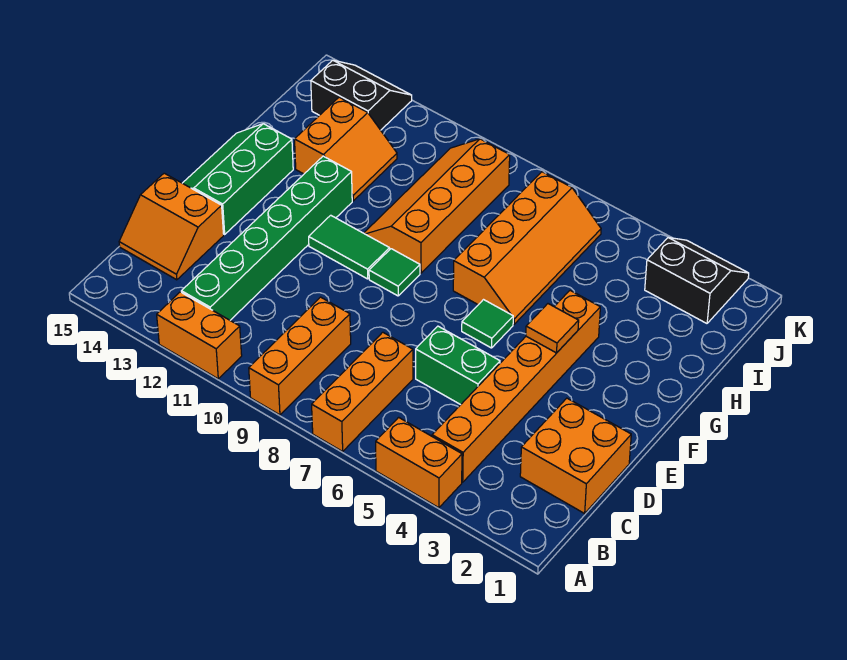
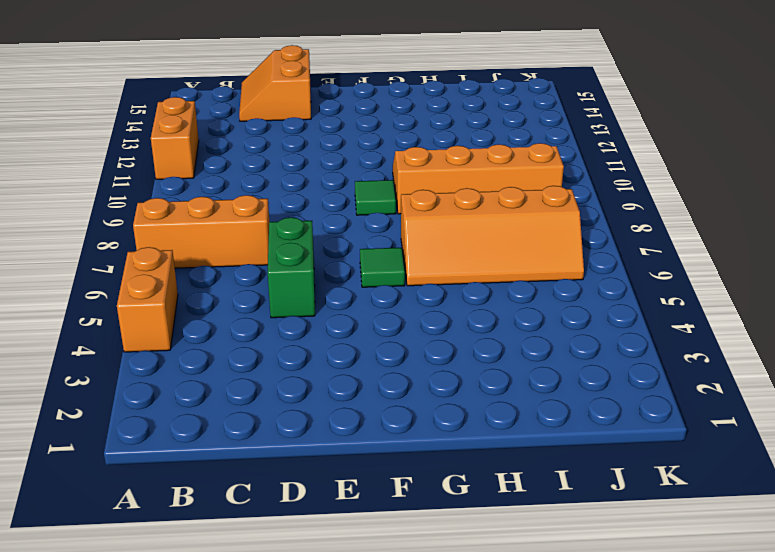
none -> orange 1x3 brick [249,297,351,415]
none -> orange 1x6 brick [432,290,600,482]
none -> green 1x6 brick [181,156,352,320]

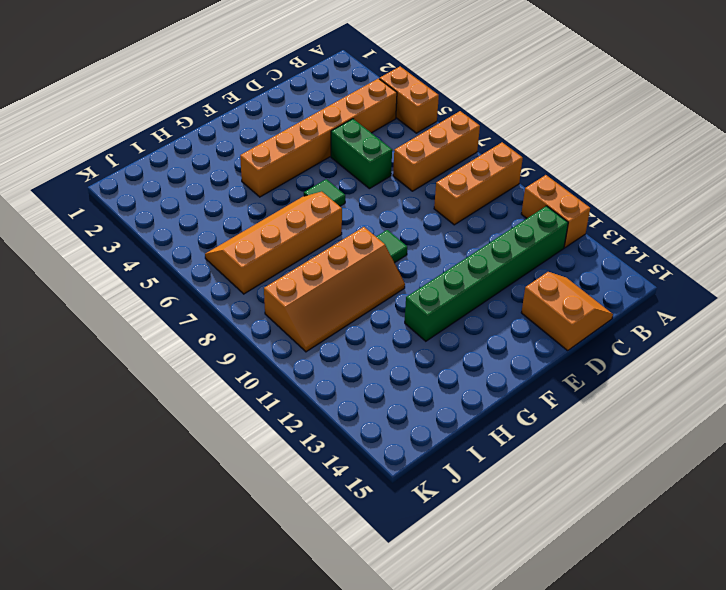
none -> orange 2x2 brick [520,398,631,513]
none -> green 2x3 slope [183,124,293,234]
none -> green 1x2 tile [309,215,390,279]

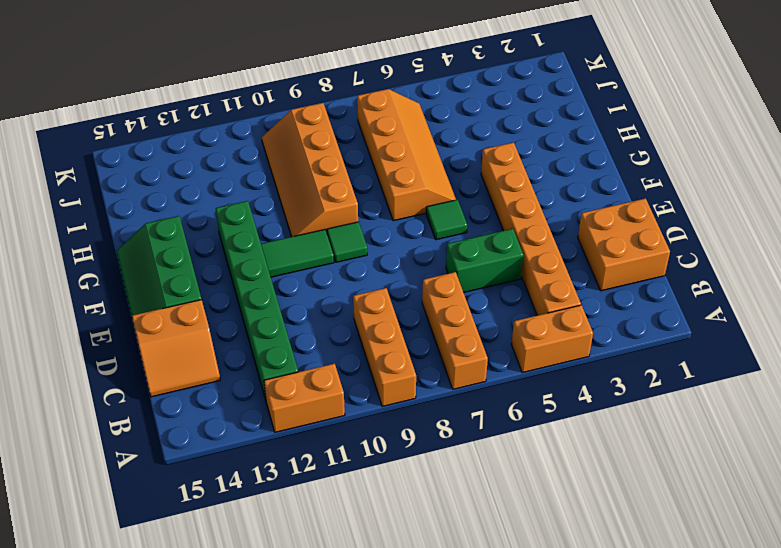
none -> orange 2x2 slope [295,97,397,201]
none -> black 2x2 slope [645,238,749,323]
none -> black 2x2 slope [311,60,412,130]

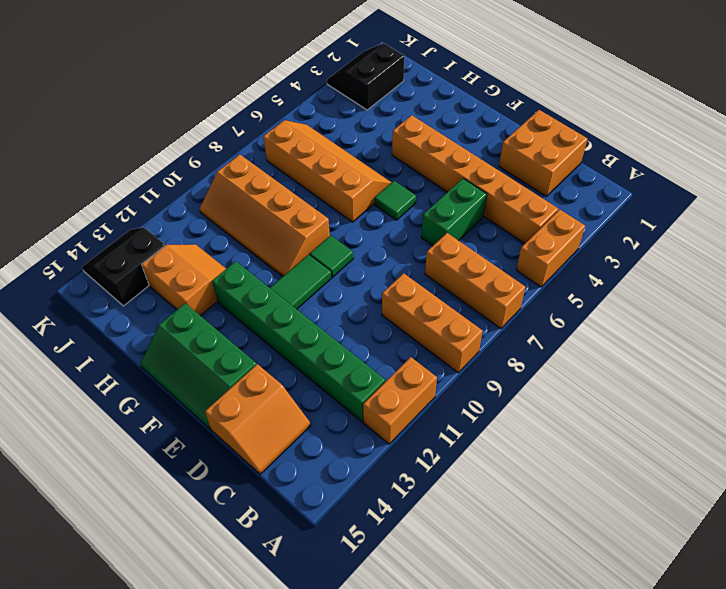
none -> orange 1x1 tile [526,304,579,353]

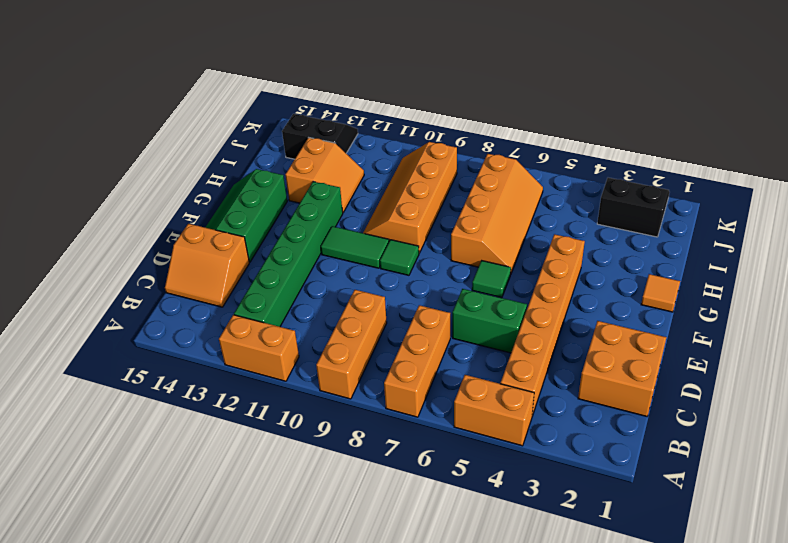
orange 1x1 tile [641,274,680,312] -> orange 1x1 tile moved to [526,304,579,353]

